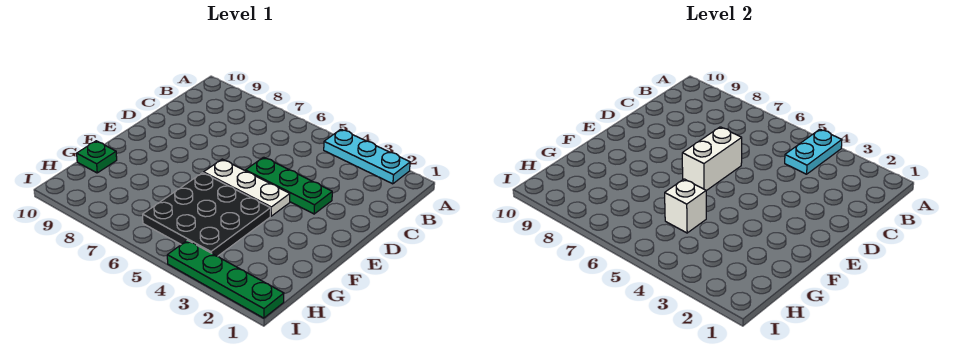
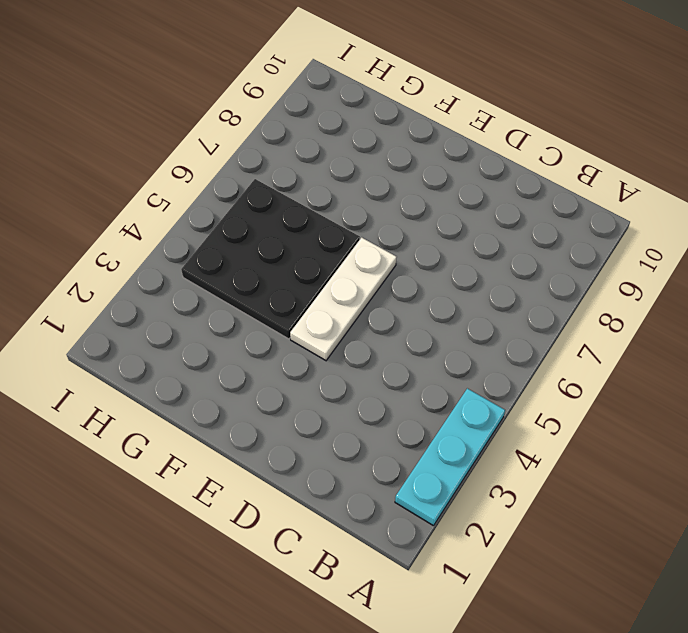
none -> green 1x3 plate [246,157,332,214]
none -> green 1x1 plate [77,141,117,173]

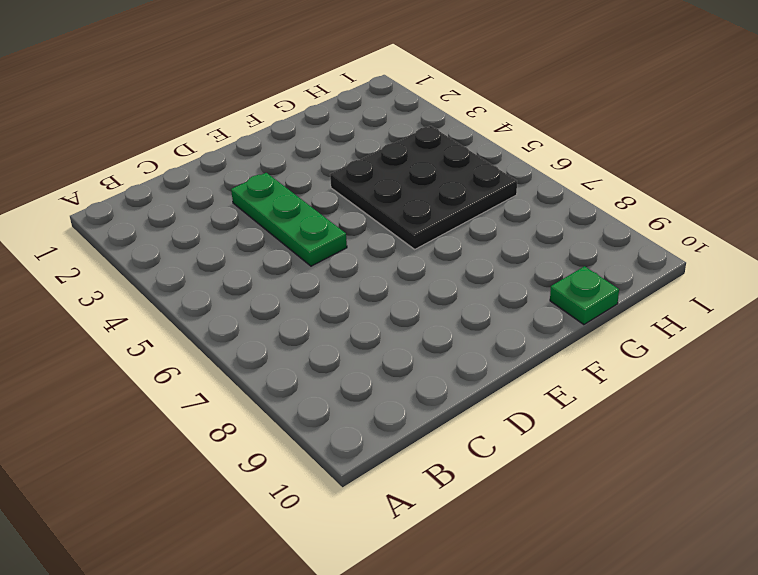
none -> cyan 1x3 plate [324,129,410,184]
none -> white 1x3 plate [204,159,290,216]

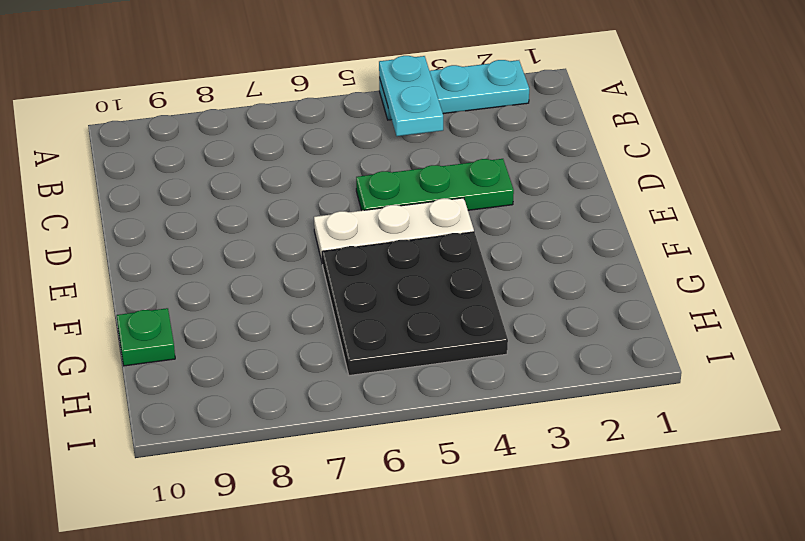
none -> green 1x4 plate [167,240,284,318]
none -> white 1x2 brick [682,127,742,191]

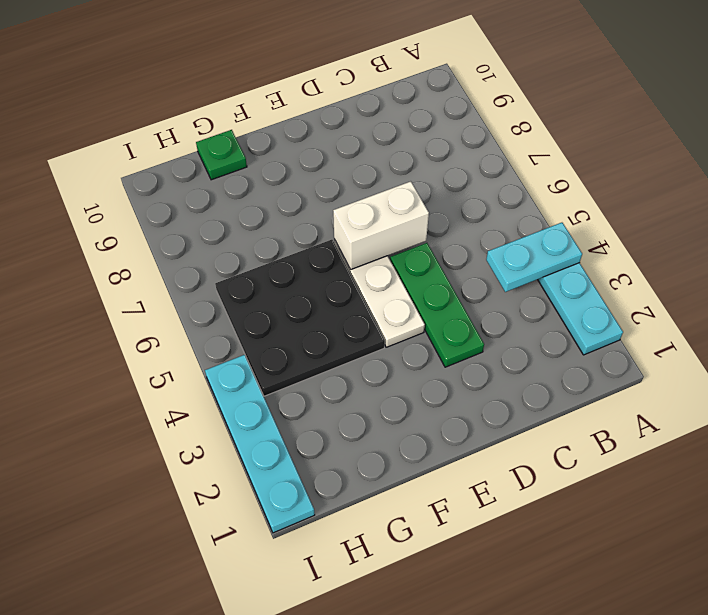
cyan 1x4 plate [205,355,315,533] -> green 1x4 plate [167,240,284,318]
none -> white 1x1 brick [665,179,706,233]

